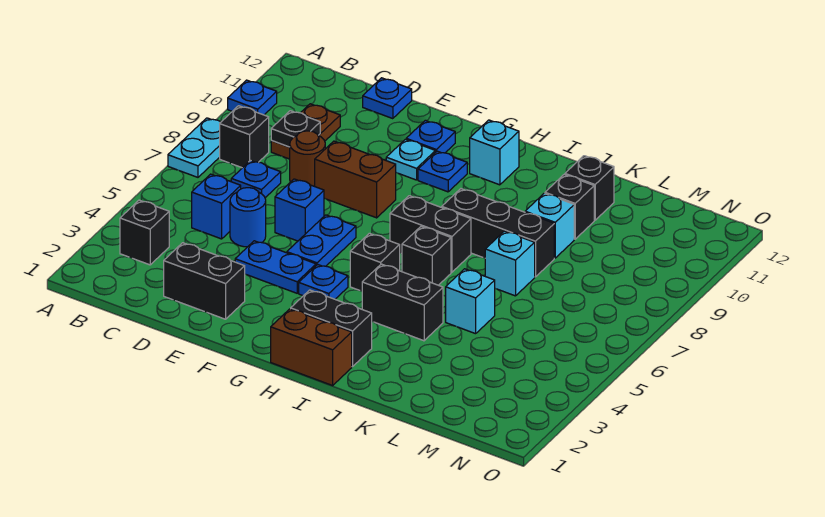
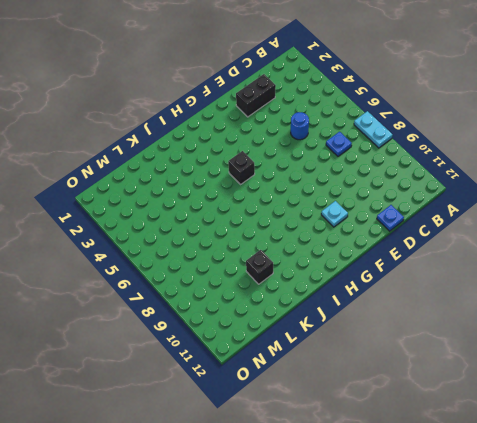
none -> blue 1x1 plate [228,80,277,115]
none -> black 1x1 brick [120,200,169,265]
none -> black 1x1 brick [220,106,269,168]
none -> blue 1x1 brick [192,174,241,239]

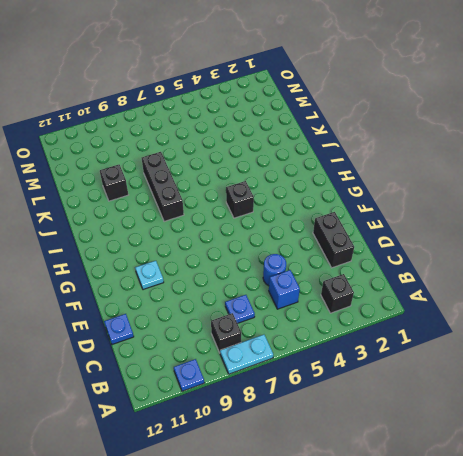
none -> brown 1x2 plate [271,104,340,159]
none -> brown 1x1 round brick [290,131,325,186]
none -> blue 1x2 plate [235,241,316,293]
none -> blue 1x1 brick [275,179,324,241]

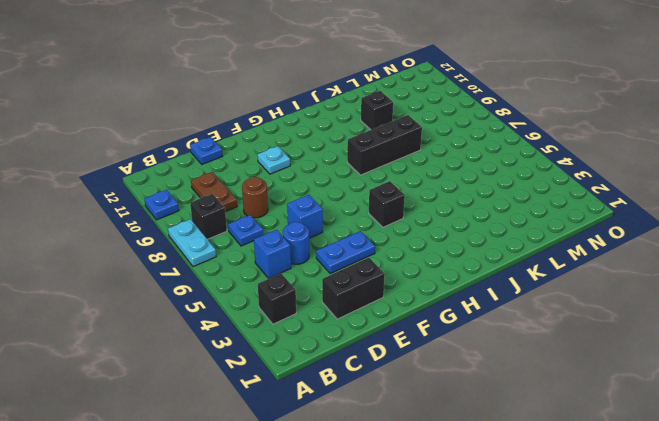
none -> brown 1x2 brick [315,141,396,218]
none -> blue 1x2 plate [287,215,356,266]
none -> blue 1x1 plate [406,120,455,153]
none -> blue 1x1 plate [299,265,348,299]

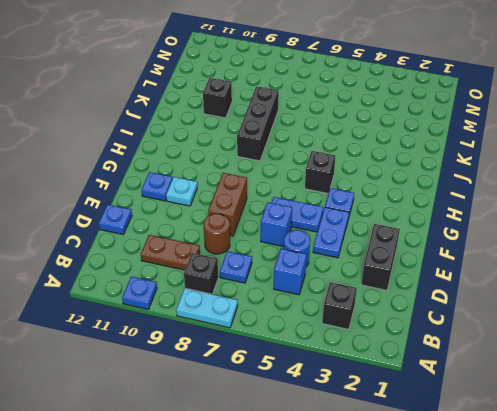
none -> blue 1x1 plate [418,151,467,192]
none -> brown 1x2 brick [271,309,352,385]
none -> black 1x2 brick [291,290,372,367]
none -> black 1x2 brick [390,196,471,272]

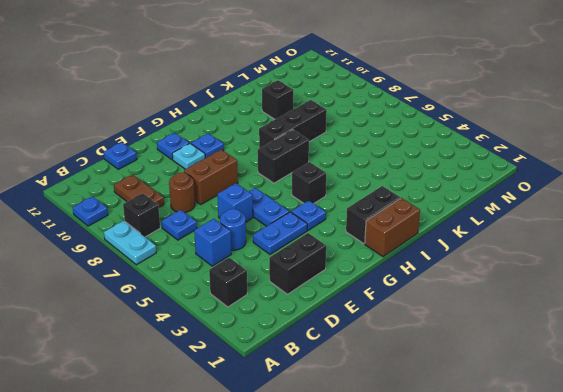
none -> cyan 1x1 brick [470,120,519,185]
none -> black 1x2 brick [362,264,443,341]
none -> black 1x1 brick [402,226,451,285]
none -> cyan 1x1 brick [446,269,495,334]

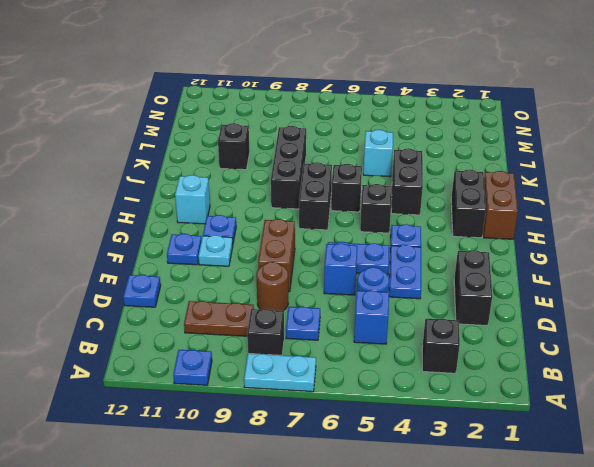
none -> cyan 1x1 brick [485,231,535,296]
none -> cyan 1x1 brick [525,193,574,258]
none -> black 1x1 brick [565,156,614,220]
none -> black 1x1 plate [271,111,320,147]

